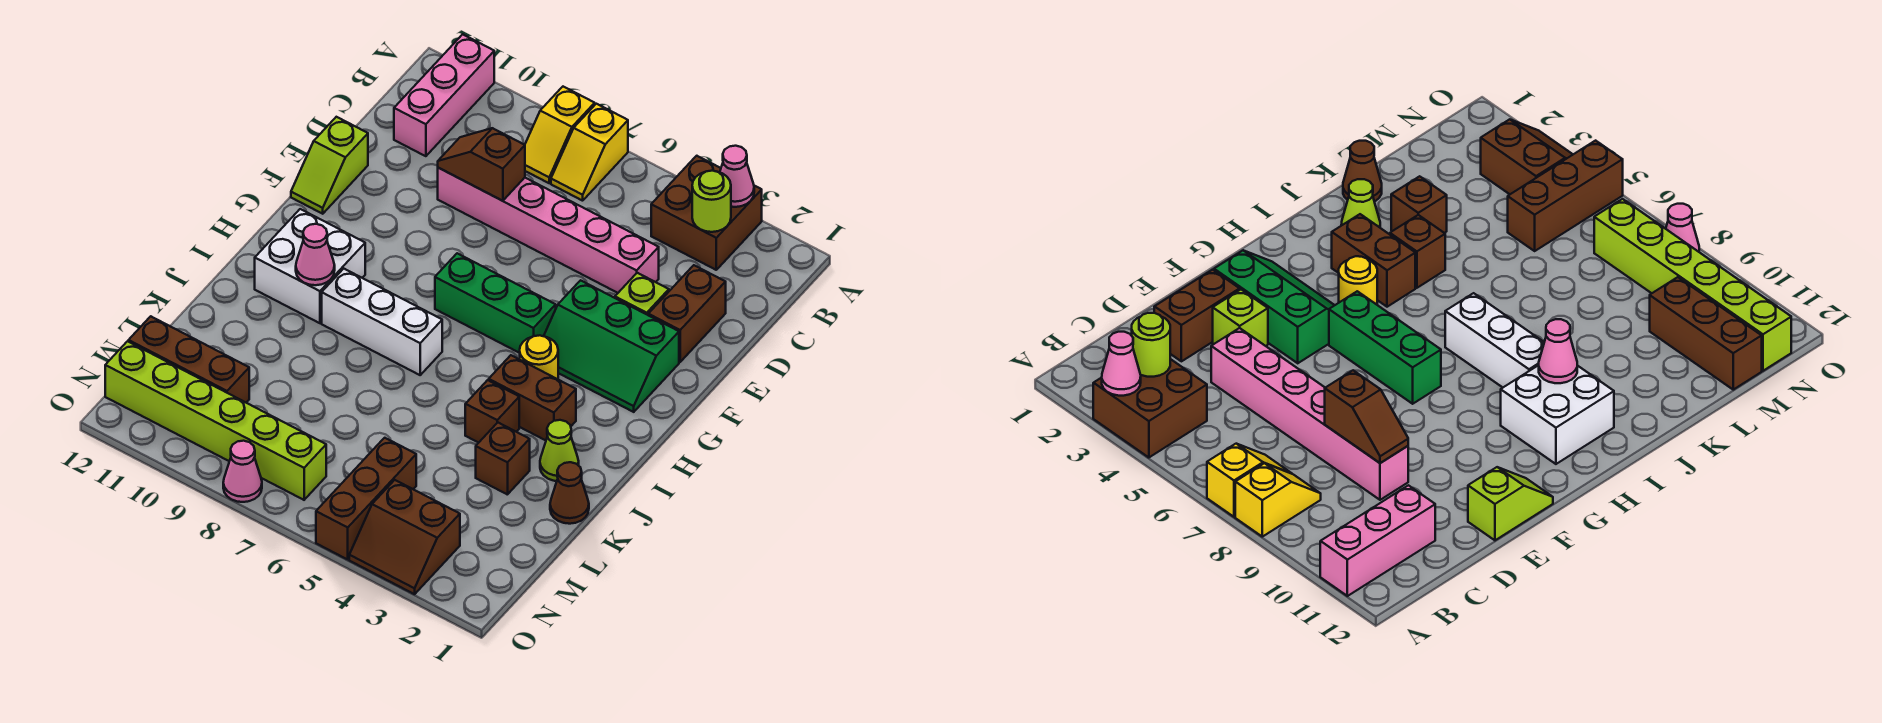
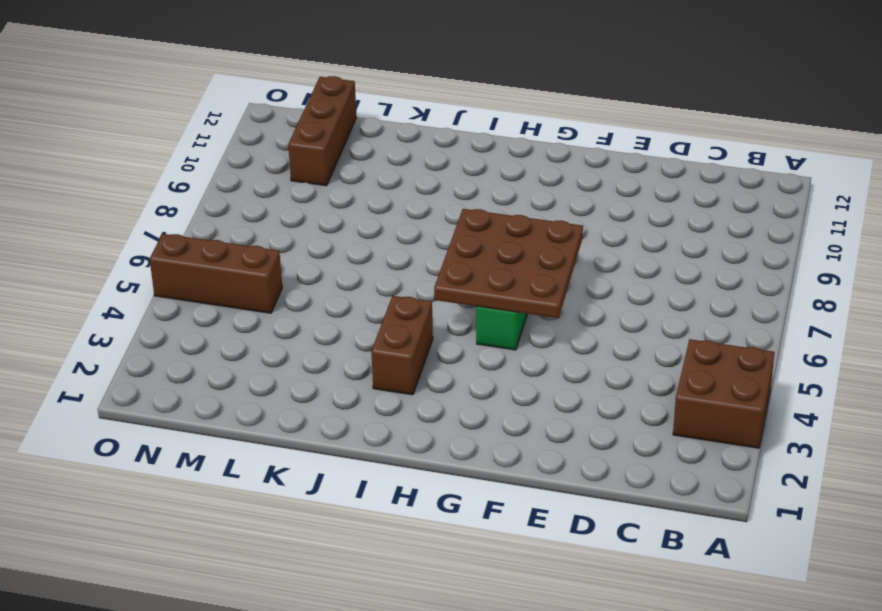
brown 3x3 plate [434,209,583,318] -> none
none -> yellow 1x2 slope [551,104,628,201]
none -> yellow 1x2 slope [525,87,595,183]
none -> pink 1x3 brick [394,34,494,156]

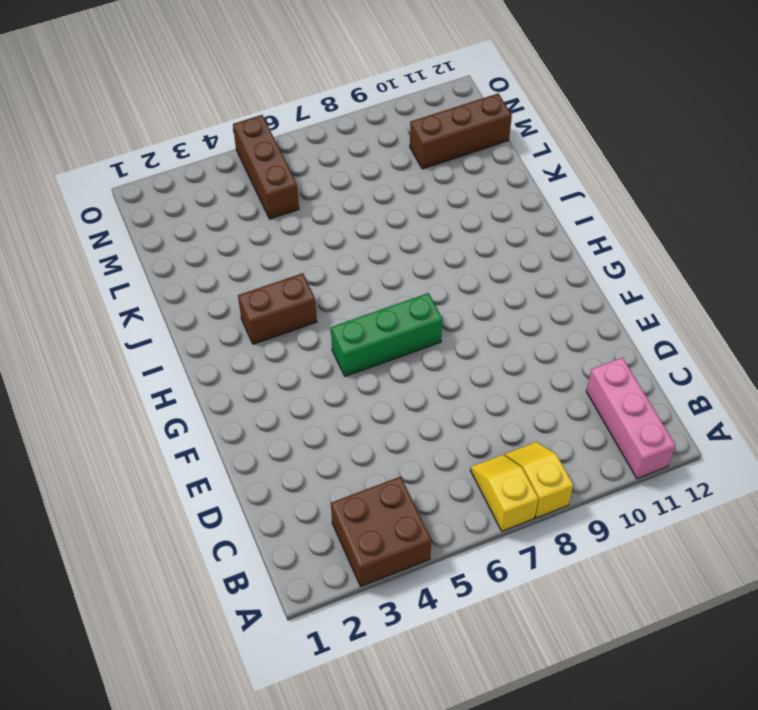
none -> brown 1x2 brick [648,265,726,362]
none -> pink 1x6 brick [438,168,659,293]
none -> lime 1x1 brick [615,273,669,315]

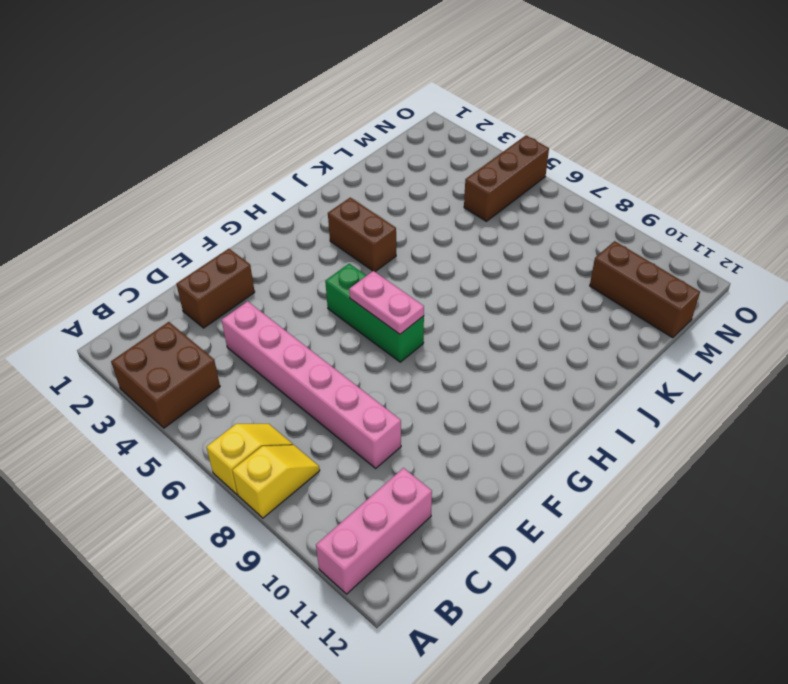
pink 1x2 plate [349,271,424,334] -> none
none -> lime 1x1 brick [615,273,669,315]
none -> lime 1x2 slope [291,117,368,214]
none -> green 2x3 slope [544,280,679,412]

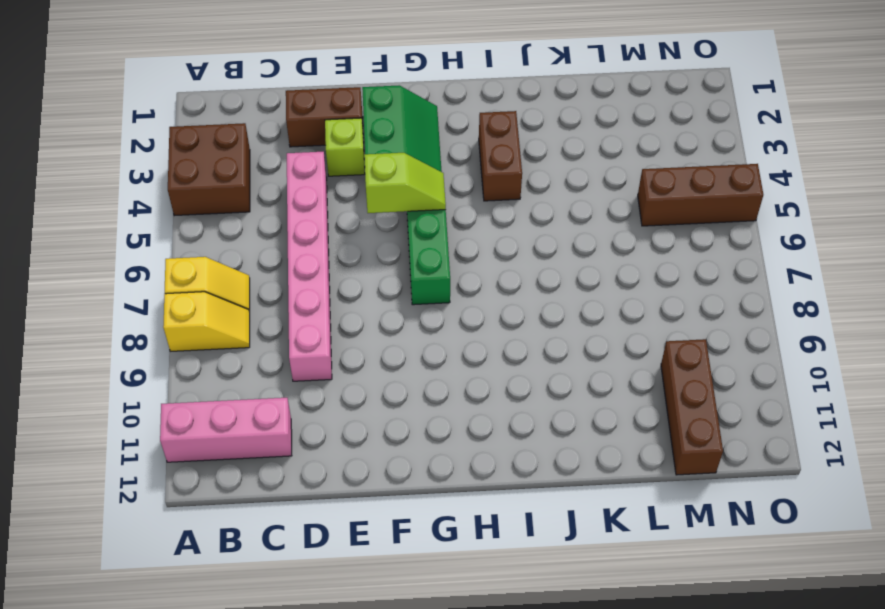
lime 1x2 slope [364,153,446,213] -> lime 1x2 slope moved to [291,117,368,214]
none -> yellow 1x1 round brick [520,335,558,379]
none -> white 2x2 brick [255,209,365,323]
none -> white 1x3 brick [322,269,442,375]

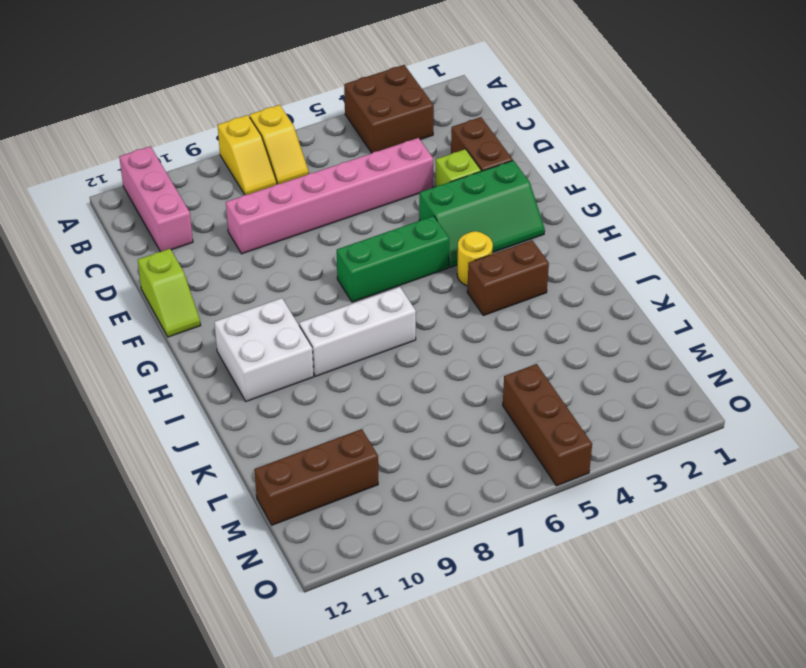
none -> lime 1x1 cone [540,420,579,481]
none -> brown 1x1 brick [465,380,519,443]
none -> brown 1x1 cone [550,462,589,524]

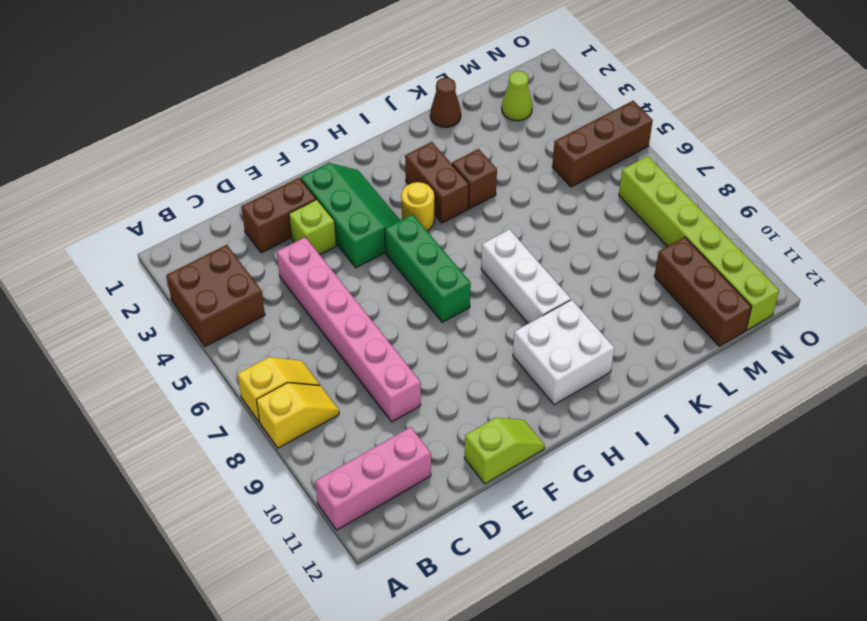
lime 1x1 cone [502,71,533,121] -> lime 1x1 cone moved to [540,420,579,481]
none -> brown 1x1 brick [476,423,530,495]
none -> brown 2x2 slope [349,480,460,594]
none -> pink 1x1 cone [223,441,262,502]

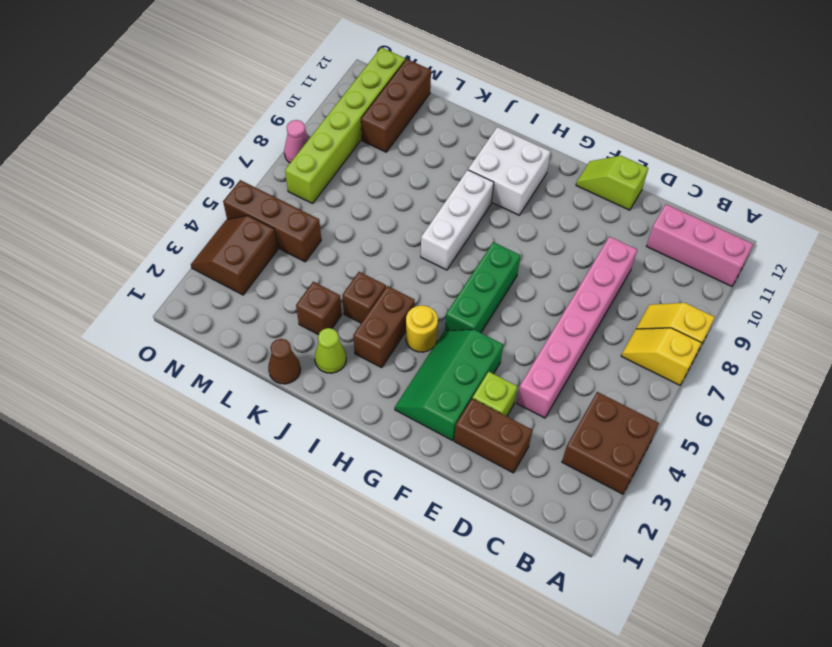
none -> pink 1x1 cone [720,146,754,207]
none -> lime 1x1 round brick [692,171,731,232]
none -> brown 1x2 slope [438,128,525,201]

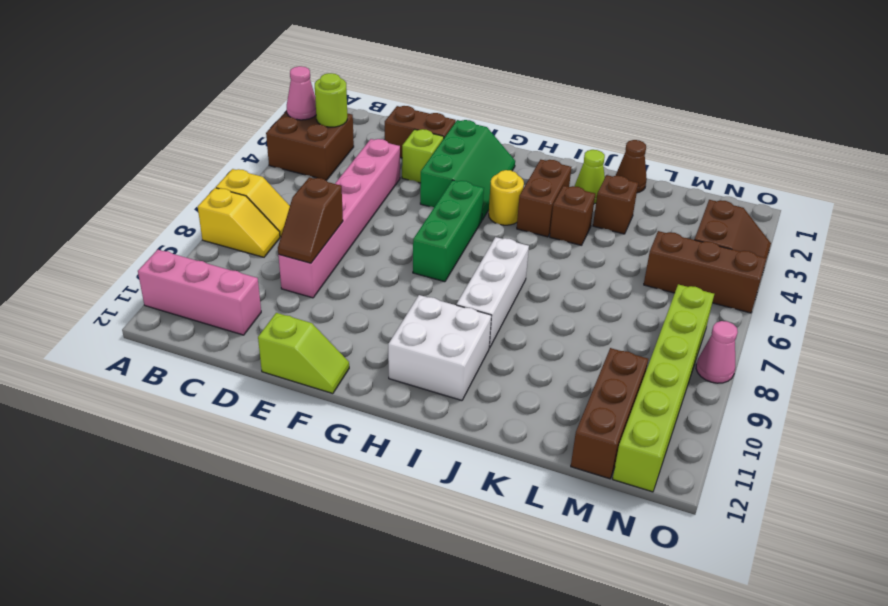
none -> pink 1x1 cone [296,224,335,285]

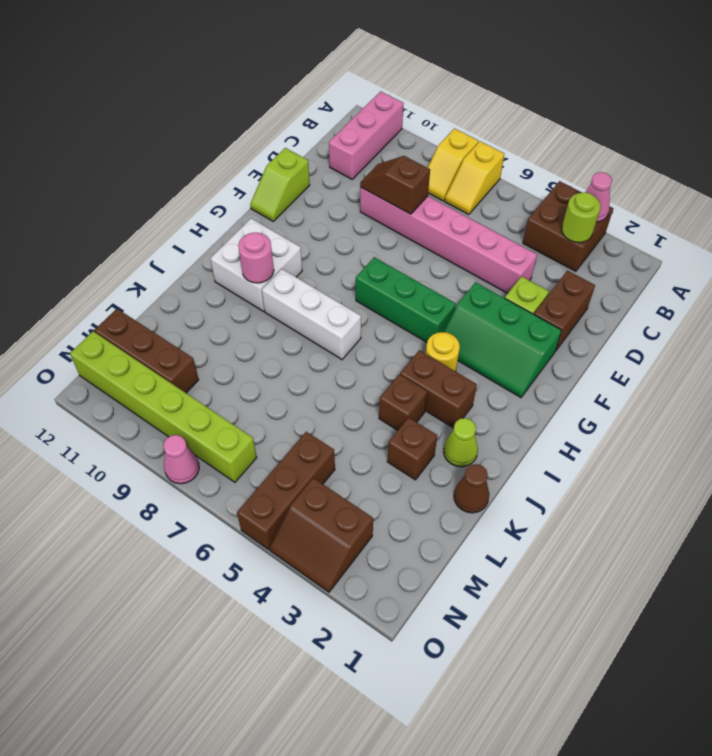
pink 1x1 round brick [238,233,274,283] -> pink 1x1 cone [296,224,335,285]

